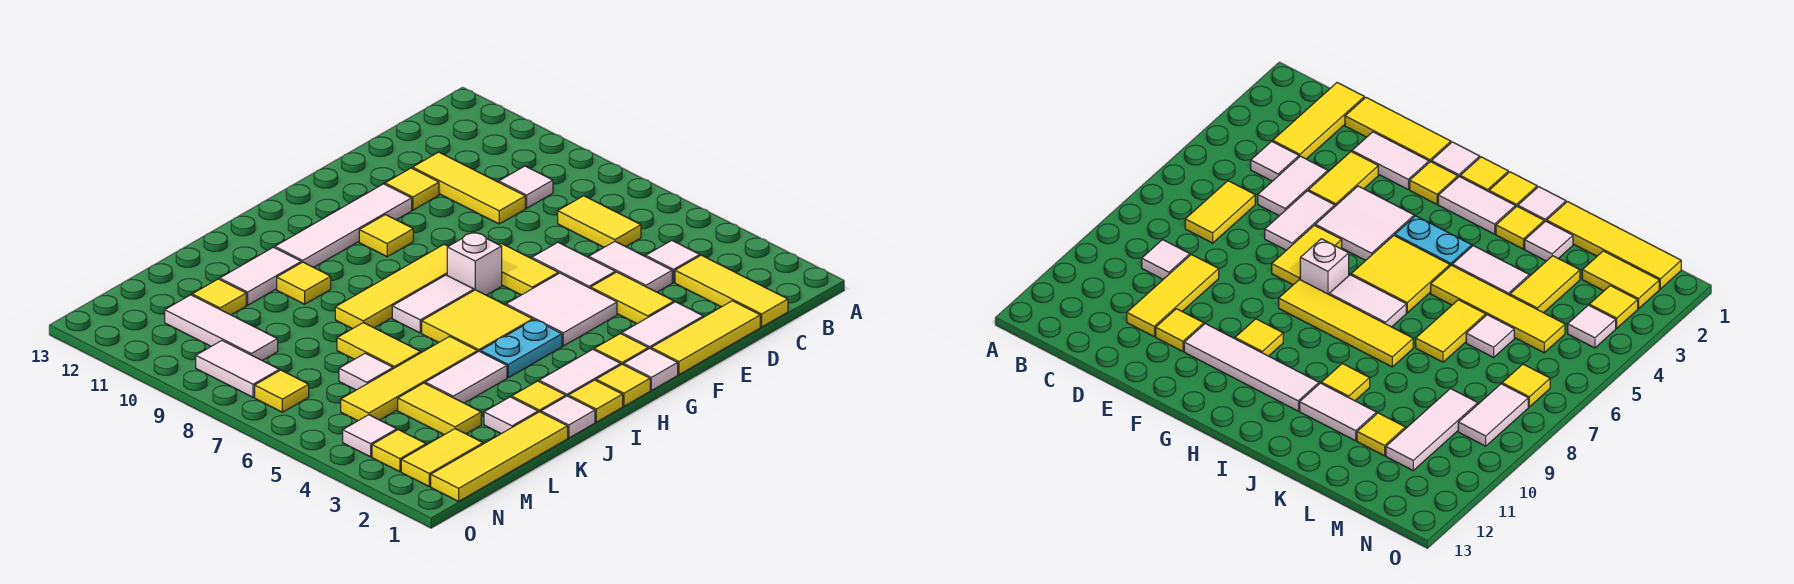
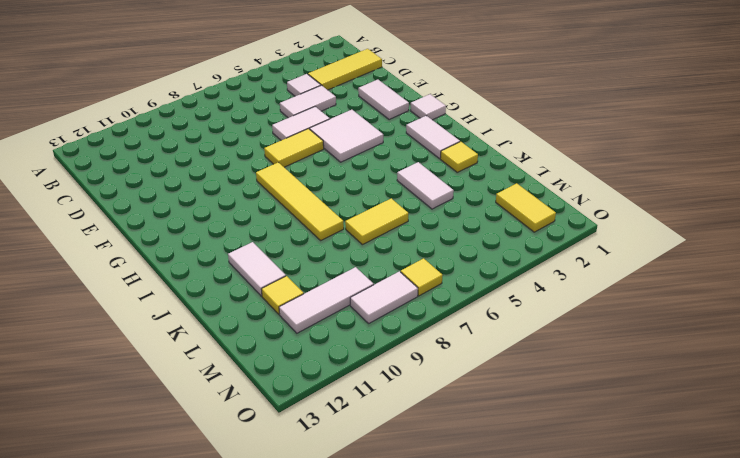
none -> yellow 1x2 tile [558,196,641,247]
none -> white 1x1 tile [499,166,553,208]
none -> yellow 1x3 tile [651,301,760,375]
none -> yellow 1x3 tile [413,152,525,224]

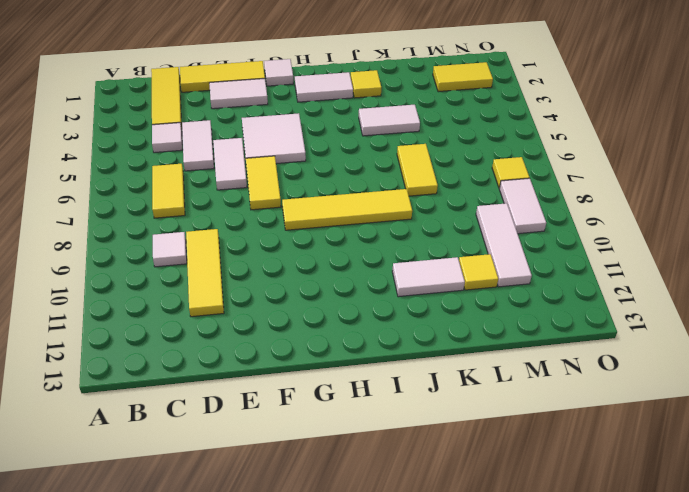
none -> yellow 1x2 tile [591,272,674,324]
none -> yellow 1x1 tile [385,168,439,210]
none -> white 1x4 tile [275,184,412,267]
none -> yellow 1x1 tile [594,334,648,365]

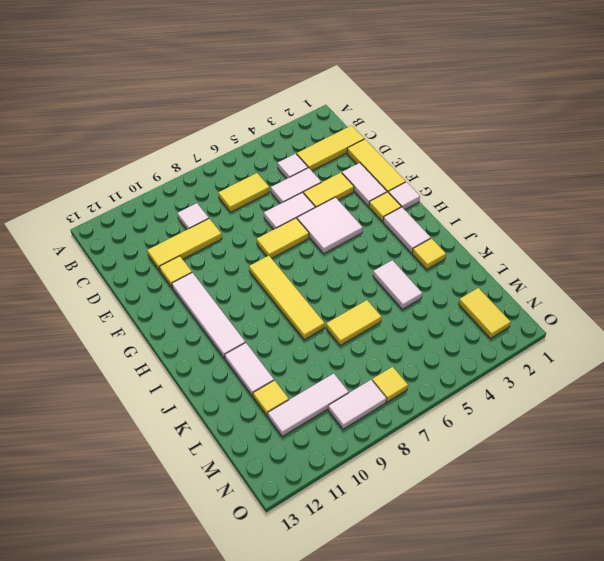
none -> white 1x1 brick [447,232,502,295]
none -> yellow 1x1 tile [359,215,413,257]
none -> yellow 1x1 tile [596,364,650,406]
none -> cyan 1x2 plate [480,320,562,377]

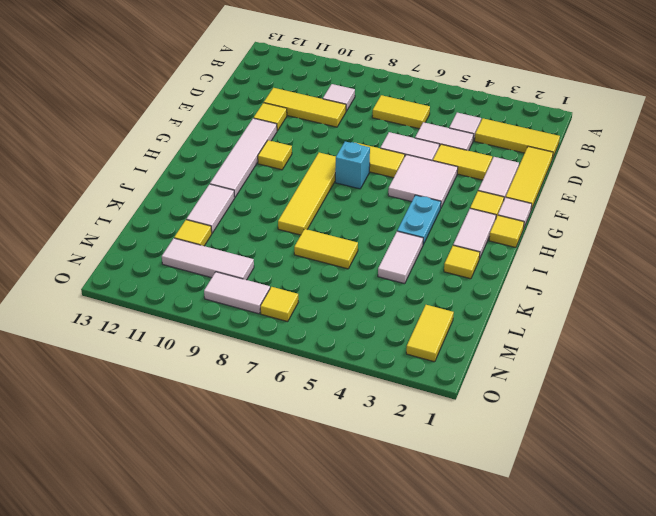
cyan 1x1 brick [335,142,370,189] -> white 1x1 brick [447,232,502,295]
none -> yellow 2x2 tile [422,290,533,352]
none -> white 1x2 tile [392,275,474,333]
none -> yellow 1x1 tile [568,380,623,422]
none -> white 1x1 tile [541,396,595,438]

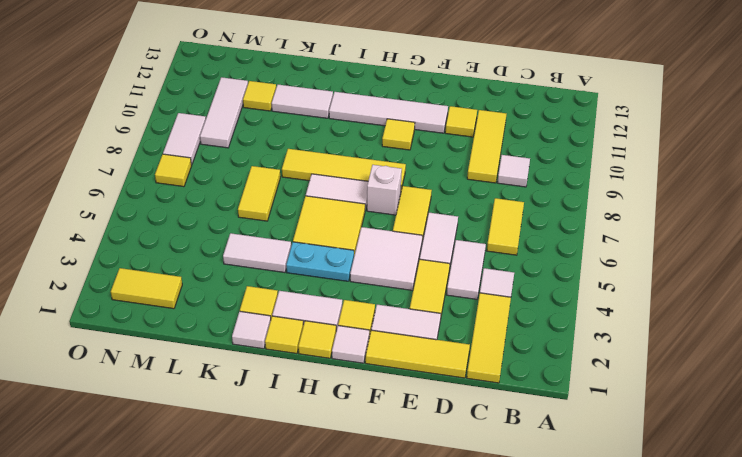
none -> yellow 1x4 tile [341,336,478,421]
none -> yellow 1x1 tile [277,262,331,304]
none -> yellow 1x4 tile [431,412,568,501]
none -> white 1x1 tile [484,397,538,434]

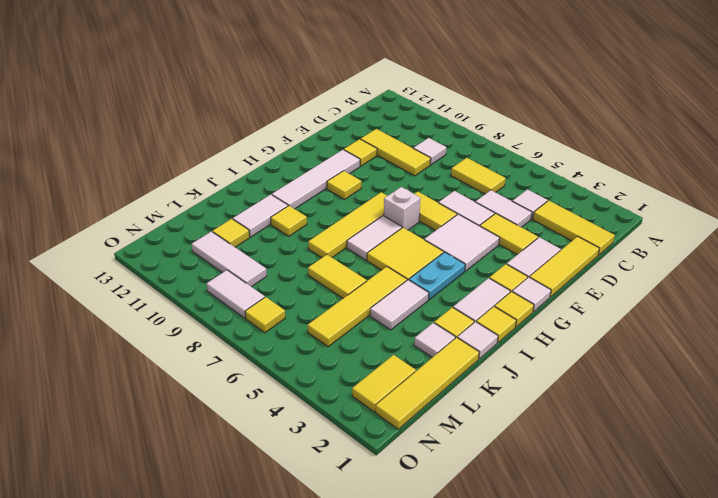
none -> yellow 1x2 tile [398,383,481,435]
none -> white 1x1 tile [339,353,393,390]
none -> yellow 1x1 tile [372,430,426,472]
none -> white 1x1 tile [343,415,397,457]

